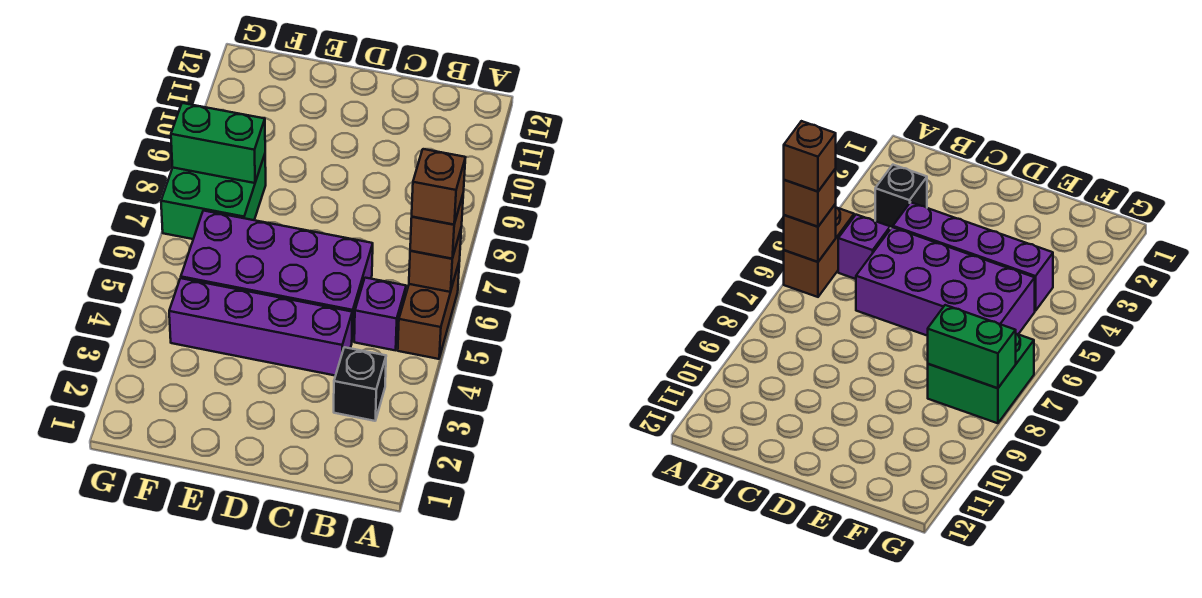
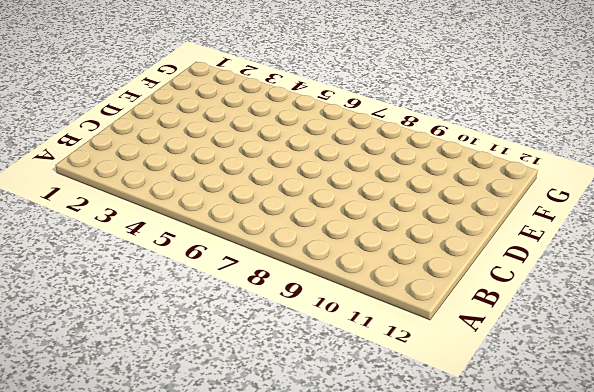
none -> brown 1x2 brick [398,260,460,359]
none -> black 1x1 brick [334,347,386,421]

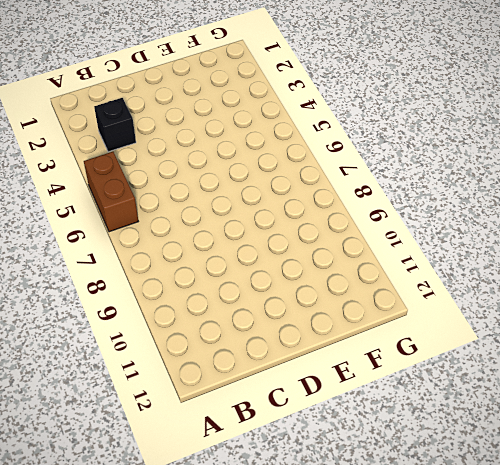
none -> purple 1x1 brick [354,278,406,350]
none -> purple 1x4 brick [169,278,352,376]

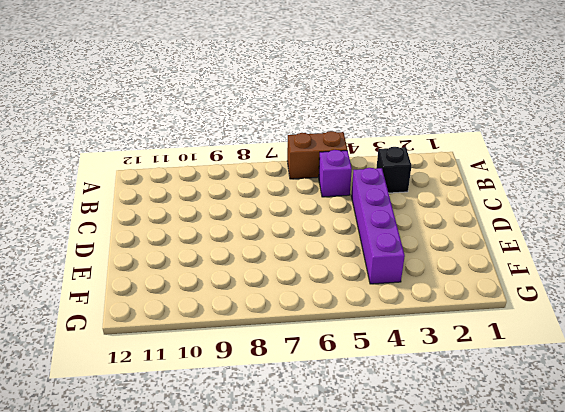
none -> purple 2x4 brick [181,211,373,341]
none -> green 2x2 brick [161,155,266,239]

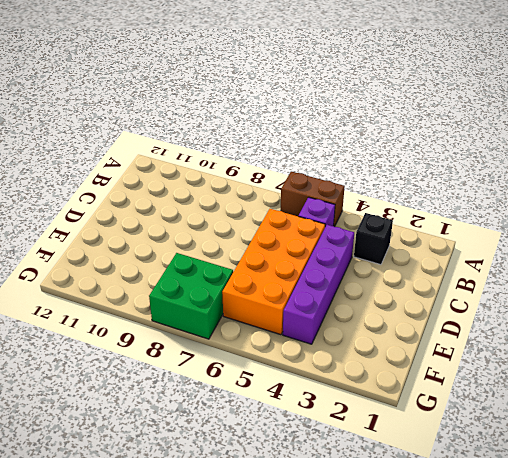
orange 2x4 brick [222,209,325,335] -> purple 2x4 brick [181,211,373,341]
none -> brown 1x1 brick [409,230,461,292]
none -> green 1x2 brick [171,103,265,183]

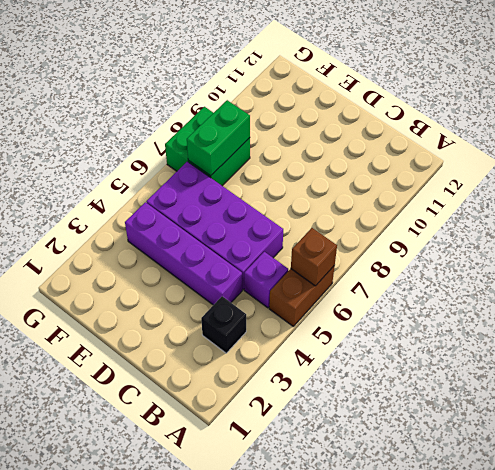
green 1x2 brick [187,100,250,176] -> green 1x2 brick turned to [171,103,265,183]
none -> brown 1x1 brick [410,195,463,259]
none -> brown 1x1 brick [412,149,466,225]

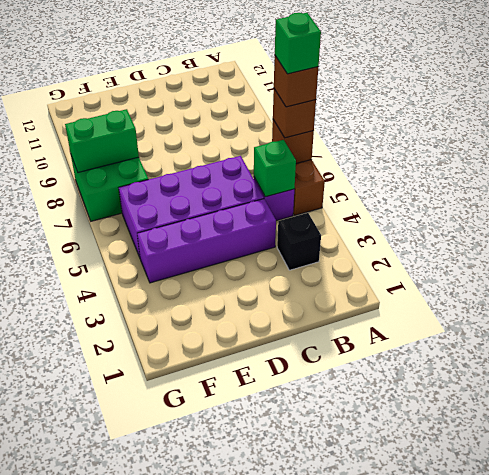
green 1x1 brick [275,13,321,74] -> none
green 1x1 brick [254,140,296,197] -> none

